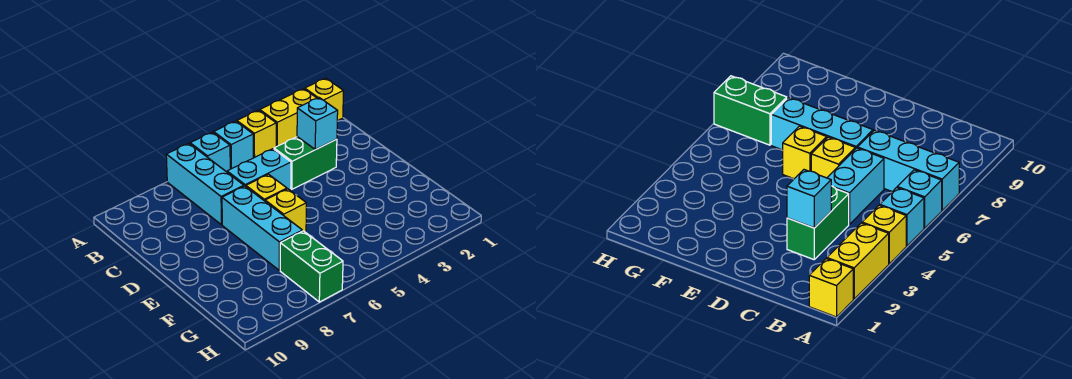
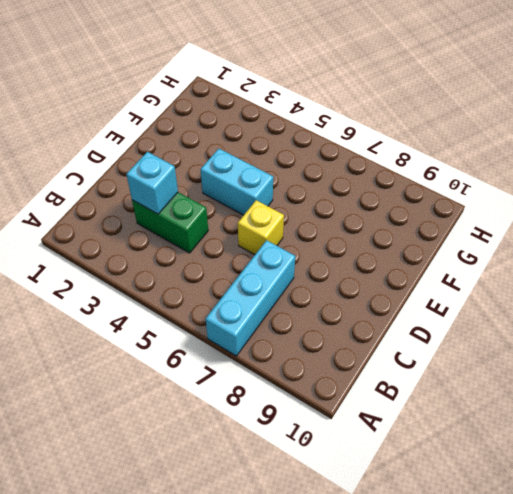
cyan 1x2 brick [200,149,273,215] -> cyan 1x2 brick moved to [227,149,291,190]
none -> yellow 1x1 brick [305,78,343,121]
none -> yellow 1x2 brick [260,89,317,147]
none -> yellow 1x1 brick [237,110,276,158]

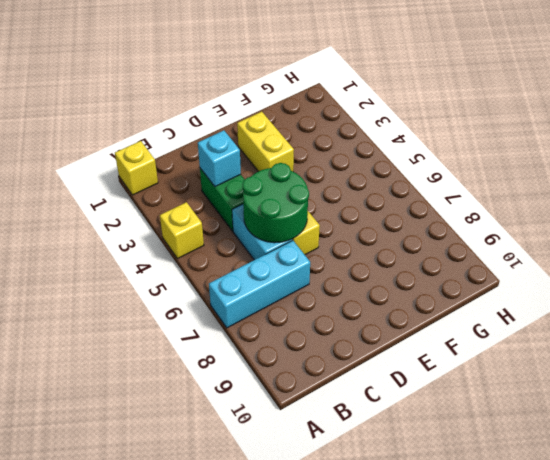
green 2x2 round brick [242,163,309,243] -> none
yellow 1x2 brick [237,112,294,171] -> yellow 1x2 brick moved to [260,89,317,147]
none -> cyan 1x1 brick [214,121,253,169]
none -> cyan 1x1 brick [190,132,230,172]
none -> cyan 1x3 brick [222,186,302,270]

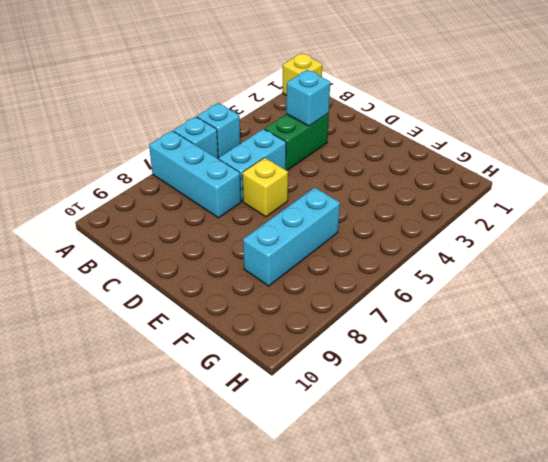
cyan 1x3 brick [243,187,340,286] -> cyan 1x3 brick turned to [222,186,302,270]
none -> yellow 1x2 brick [260,89,317,147]
none -> yellow 1x1 brick [237,110,276,158]
none -> yellow 1x1 brick [265,189,306,232]

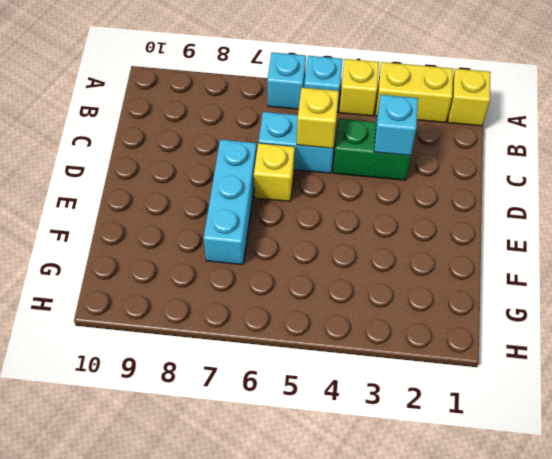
yellow 1x1 brick [297,88,339,148] -> yellow 1x1 brick moved to [265,189,306,232]
none -> cyan 1x3 brick [166,144,244,225]
none -> green 1x2 brick [280,231,343,302]

